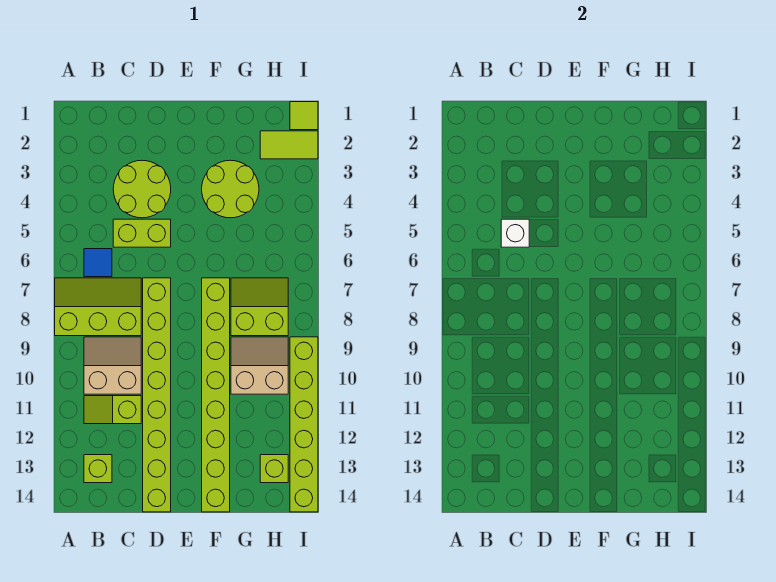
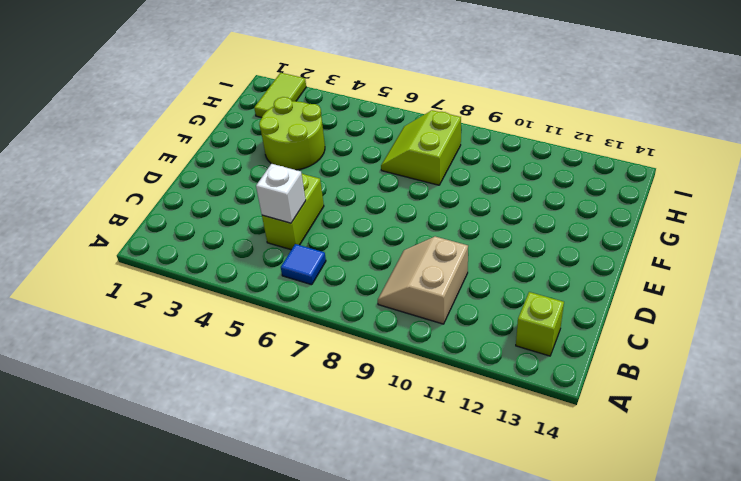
none -> lime 2x3 slope [55,278,141,336]
none -> lime 1x2 slope [84,396,141,424]
none -> lime 2x2 round brick [113,160,171,218]

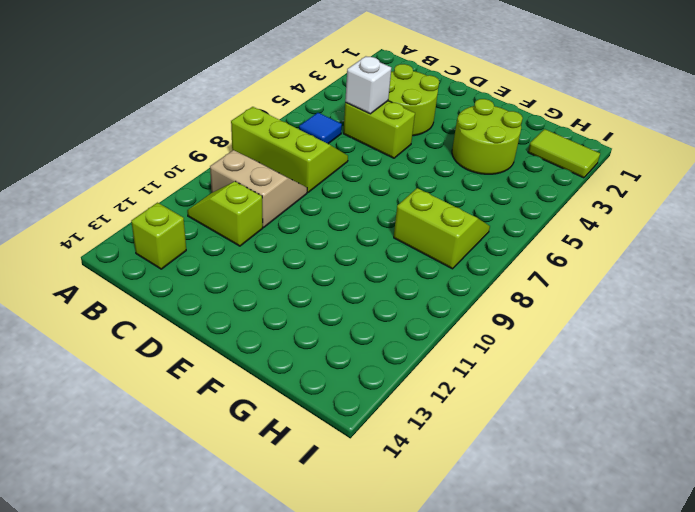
none -> lime 1x8 brick [143,278,171,512]
none -> lime 1x8 brick [202,278,230,512]
none -> tan 2x2 slope [231,337,288,394]

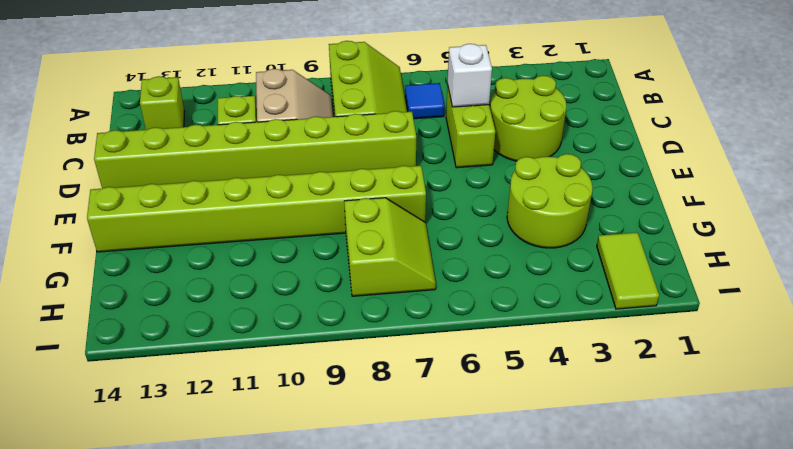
none -> tan 2x2 slope [231,337,288,394]
none -> lime 1x1 brick [260,455,288,483]
none -> lime 1x1 tile [290,102,318,130]

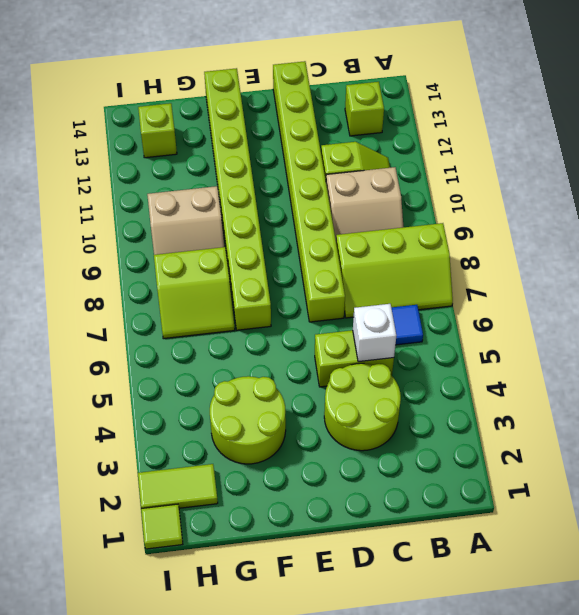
none -> lime 1x6 brick [290,337,318,512]

